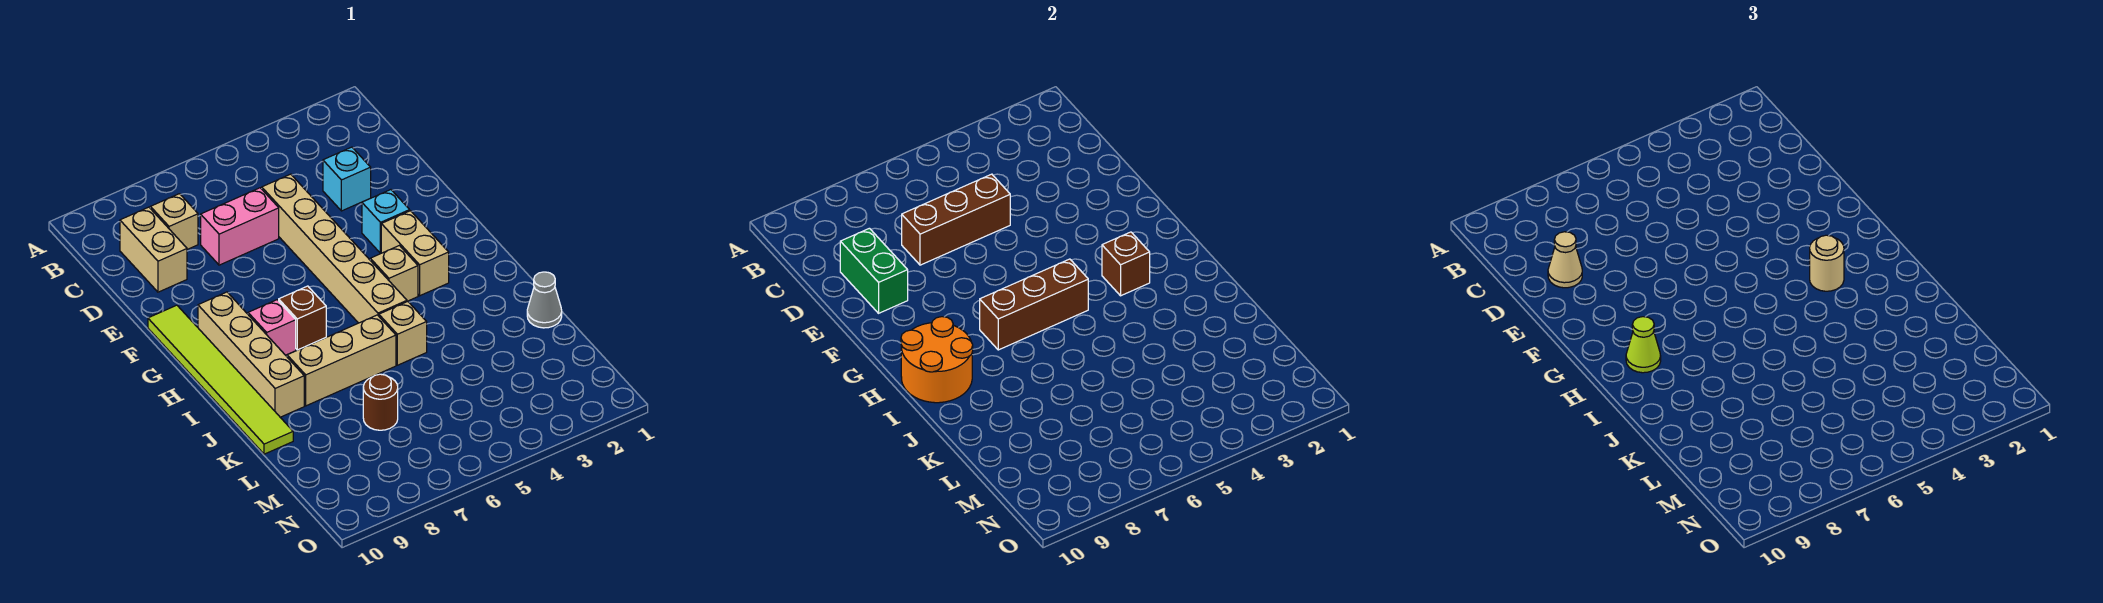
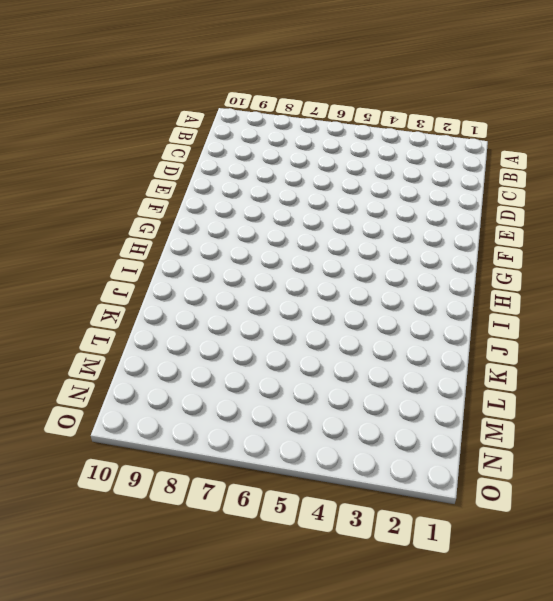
none -> tan 1x1 brick [150,194,198,249]
none -> tan 1x2 brick [120,207,187,292]
none -> cyan 1x1 brick [323,147,371,211]

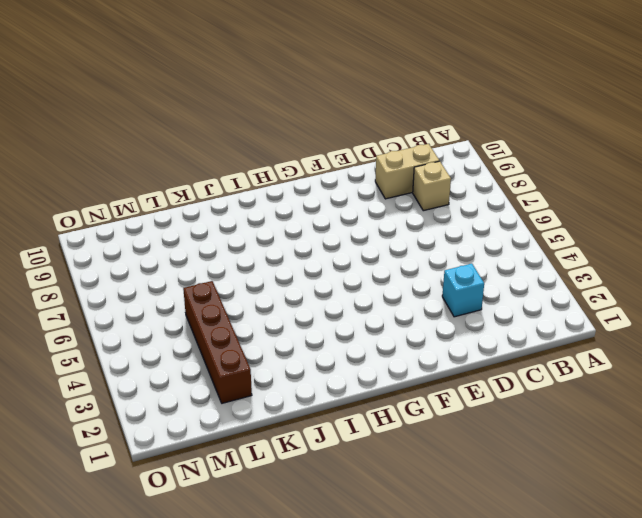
brown 1x4 brick [183,281,252,403] -> none
none -> tan 1x6 brick [262,174,407,323]
none -> pink 1x2 brick [201,188,279,265]
none -> cyan 1x1 brick [362,190,410,254]

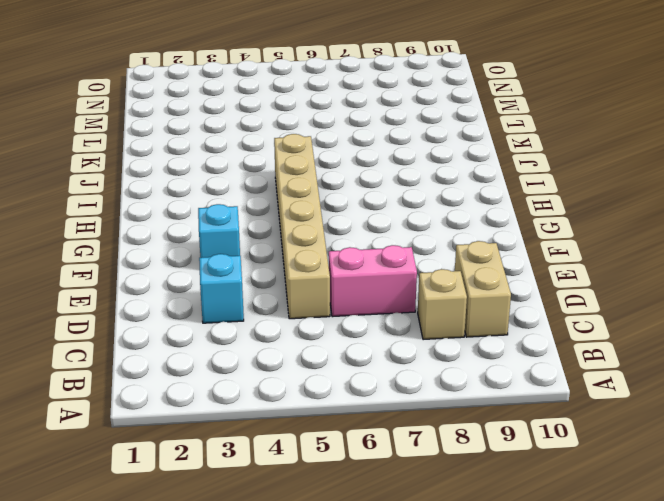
none -> lime 1x6 tile [148,305,293,454]
none -> tan 1x2 brick [381,211,449,296]
none -> tan 1x4 brick [198,292,304,417]

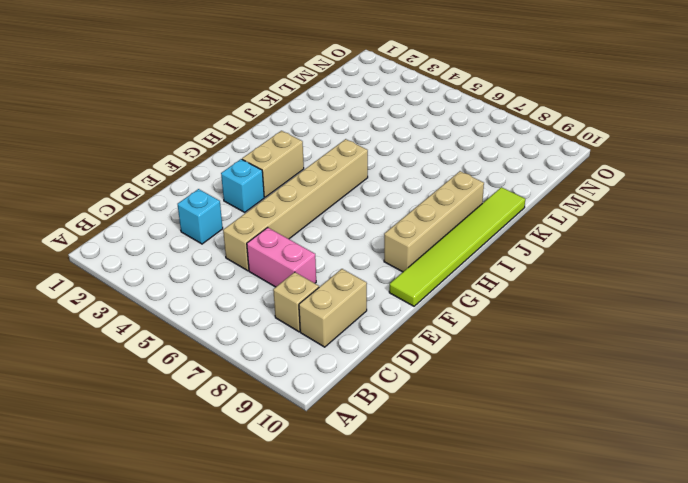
none -> tan 1x1 brick [370,246,418,301]
none -> brown 1x1 brick [278,286,326,350]
none -> pink 1x1 brick [248,300,296,355]

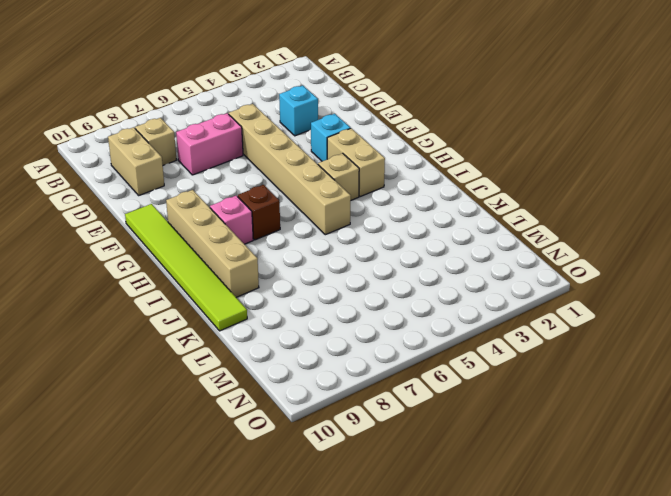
none -> tan 1x1 brick [379,301,427,365]
none -> tan 1x3 brick [287,315,396,406]
none -> grey 1x1 cone [527,272,562,328]

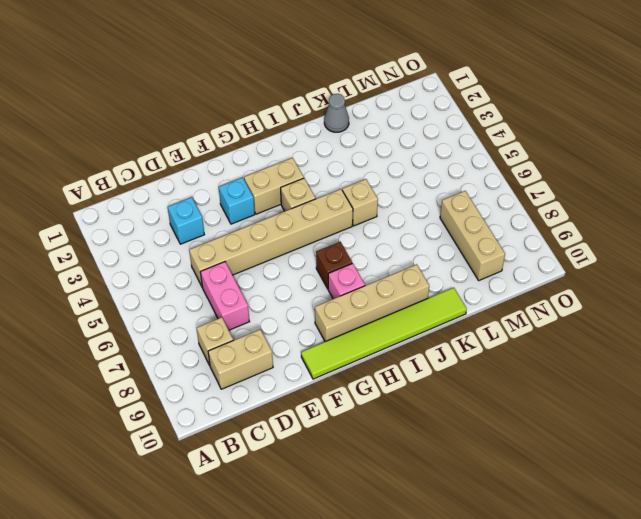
tan 1x3 brick [440,191,505,280] -> tan 1x3 brick moved to [287,315,396,406]
none -> brown 1x1 round brick [363,374,398,430]
none -> brown 1x3 brick [902,174,1010,265]
none -> green 1x2 brick [840,228,908,313]

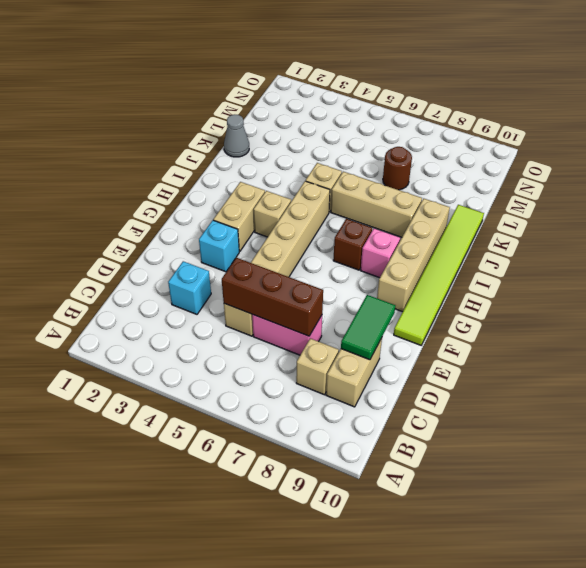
green 1x2 tile [341,295,395,360] -> green 1x2 brick [840,228,908,313]
none -> brown 1x1 brick [1102,232,1150,296]
none -> brown 1x3 brick [980,259,1088,350]
none -> orange 2x2 round brick [901,317,973,403]

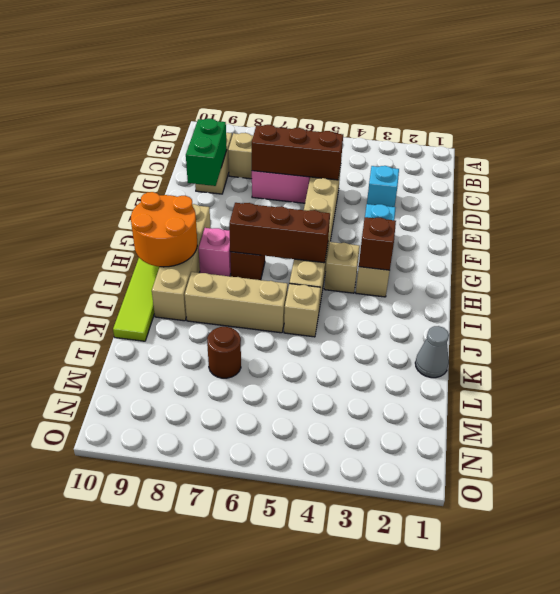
none -> tan 1x1 cone [1548,232,1582,288]
none -> tan 1x1 round brick [1810,235,1844,291]
none -> lime 1x1 cone [1626,317,1661,373]

